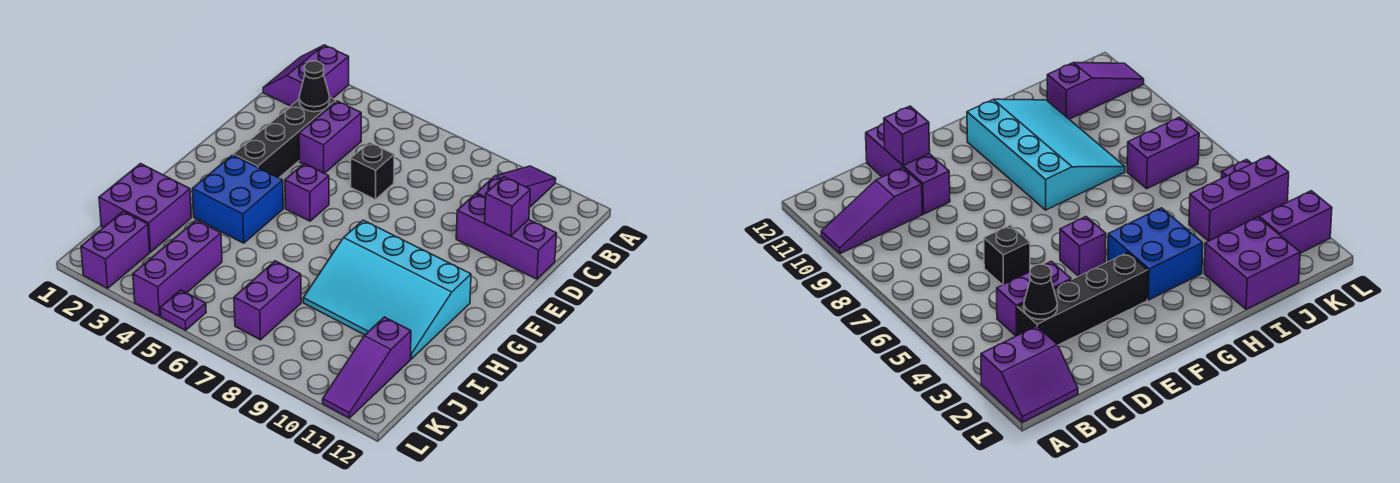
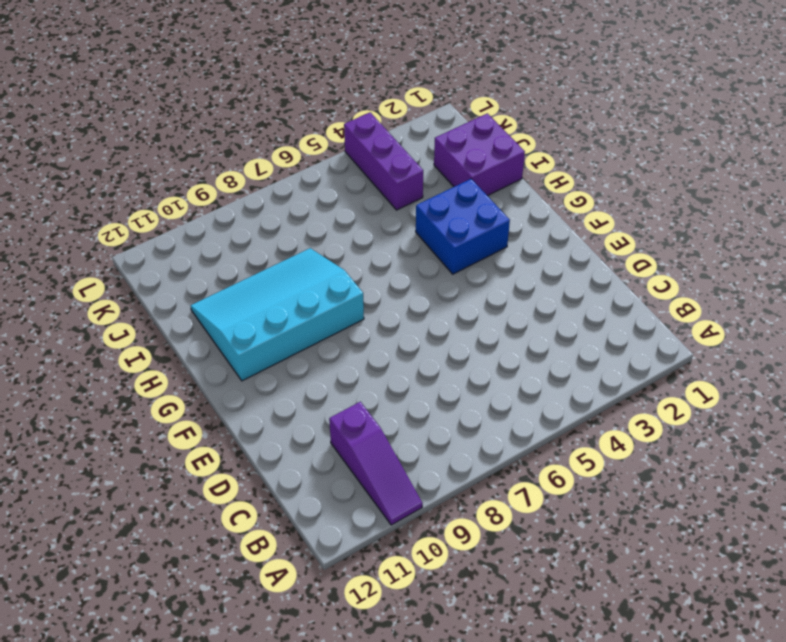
none -> purple 2x2 slope [263,45,349,106]
none -> black 1x4 brick [233,98,336,178]
none -> purple 1x2 brick [299,101,361,174]

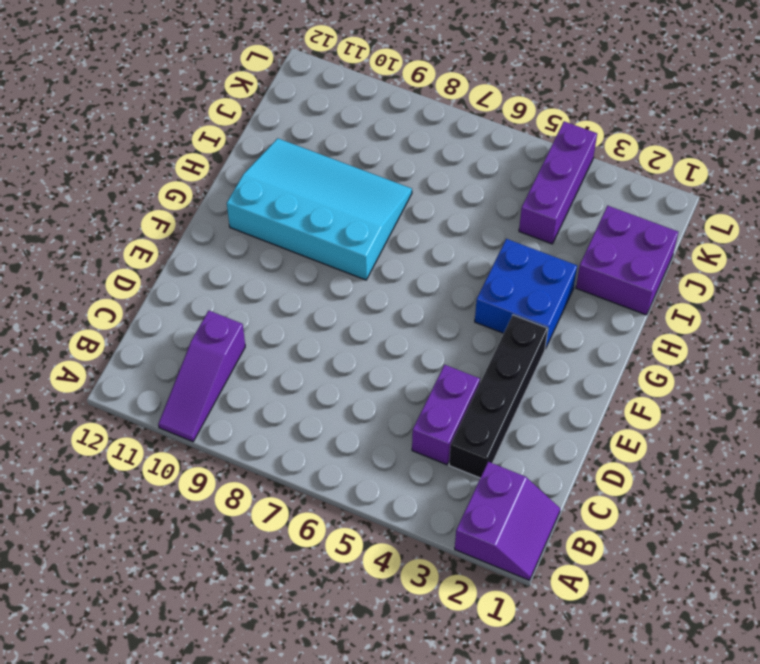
none -> black 1x1 brick [351,142,394,199]
none -> purple 1x3 brick [456,194,557,279]
none -> purple 1x1 brick [285,164,329,221]

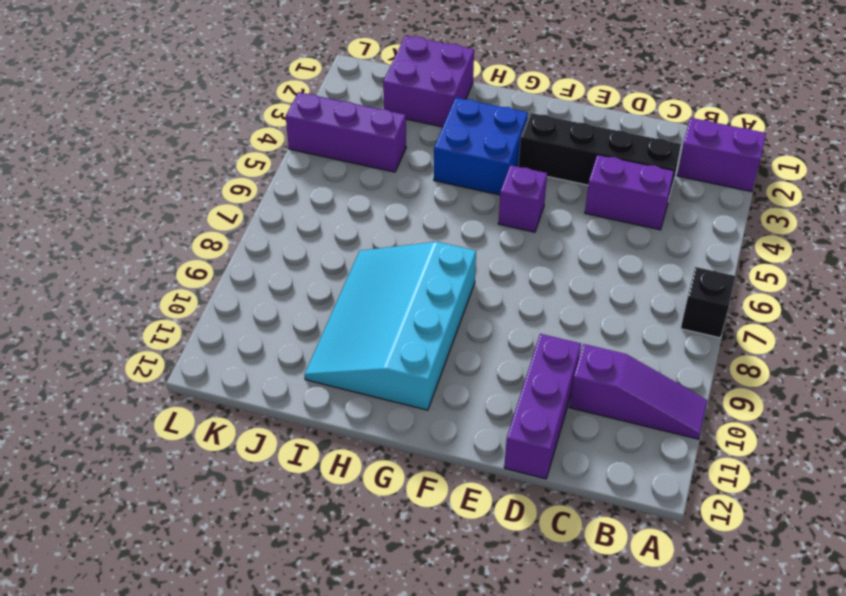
black 1x1 brick [681,267,735,338] -> black 1x1 brick moved to [351,142,394,199]
none -> purple 1x2 brick [234,261,301,340]
none -> purple 1x3 slope [323,317,411,418]
none -> purple 1x2 brick [81,211,150,288]

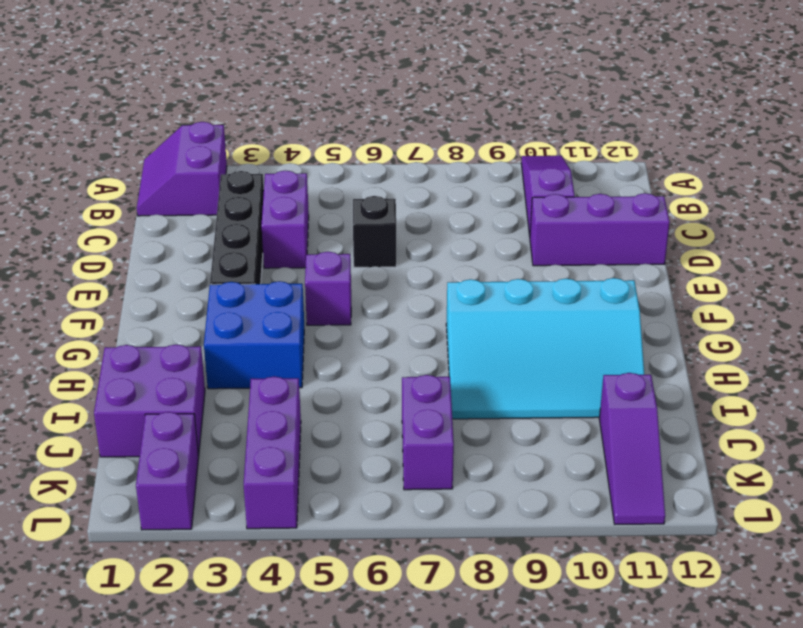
none -> purple 1x1 plate [160,290,206,330]
none -> black 1x1 cone [299,61,330,112]
none -> purple 1x1 brick [485,177,530,236]

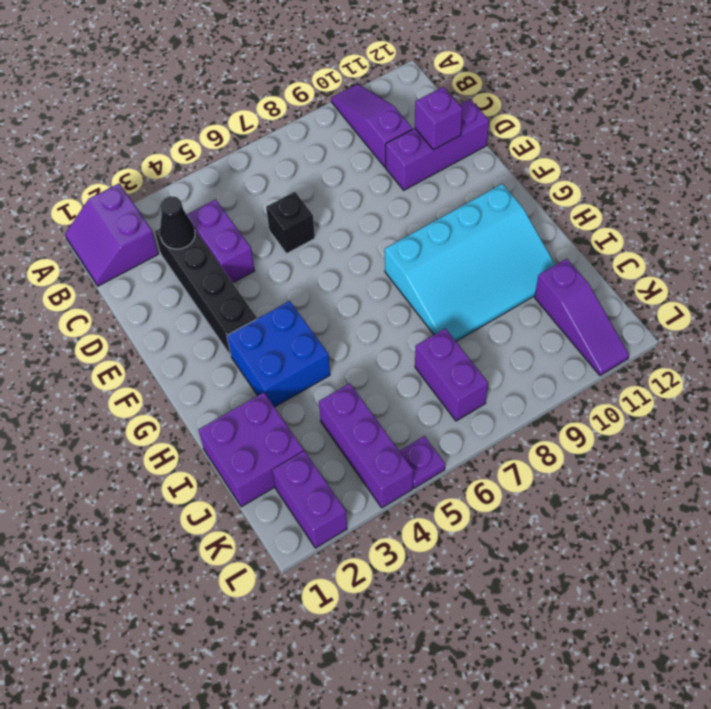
none -> purple 1x1 brick [285,164,329,221]

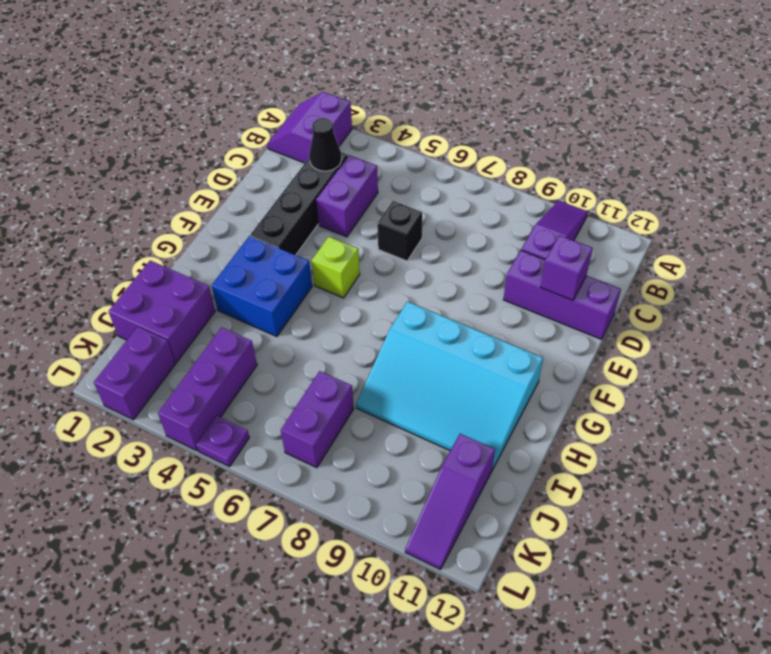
lime 1x1 brick [312,237,360,298] -> purple 1x1 brick [285,164,329,221]

